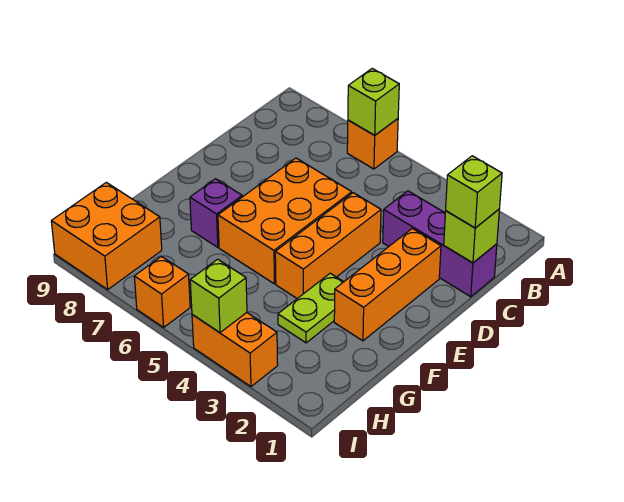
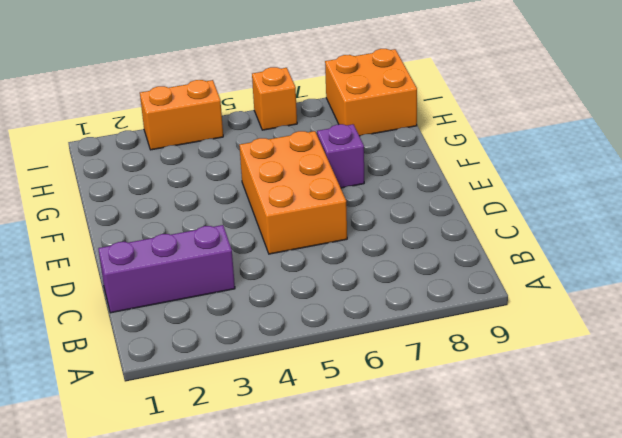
none -> orange 1x1 brick [347,119,398,169]
none -> orange 1x3 brick [334,228,441,341]
none -> orange 1x3 brick [275,193,381,299]

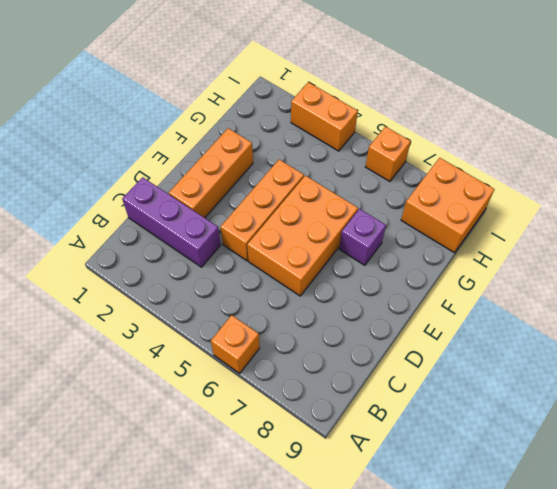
none -> lime 1x2 plate [278,273,343,343]
none -> lime 1x1 brick [348,69,399,135]
none -> lime 1x1 brick [444,209,499,263]

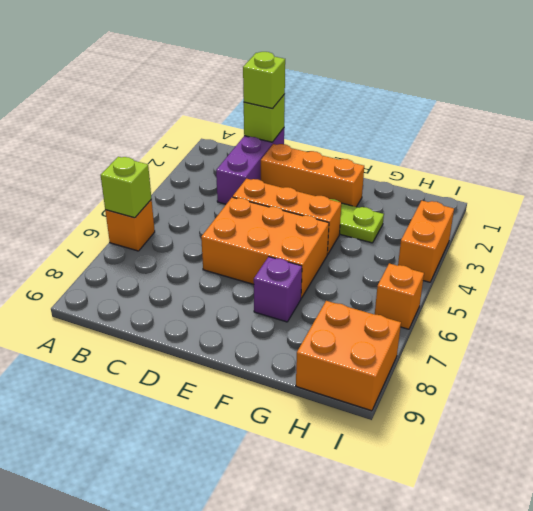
none -> lime 1x1 brick [190,259,247,333]

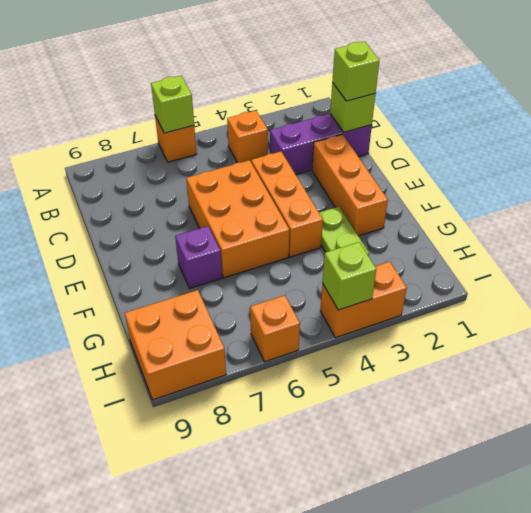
orange 1x1 brick [227,110,268,163] -> none

